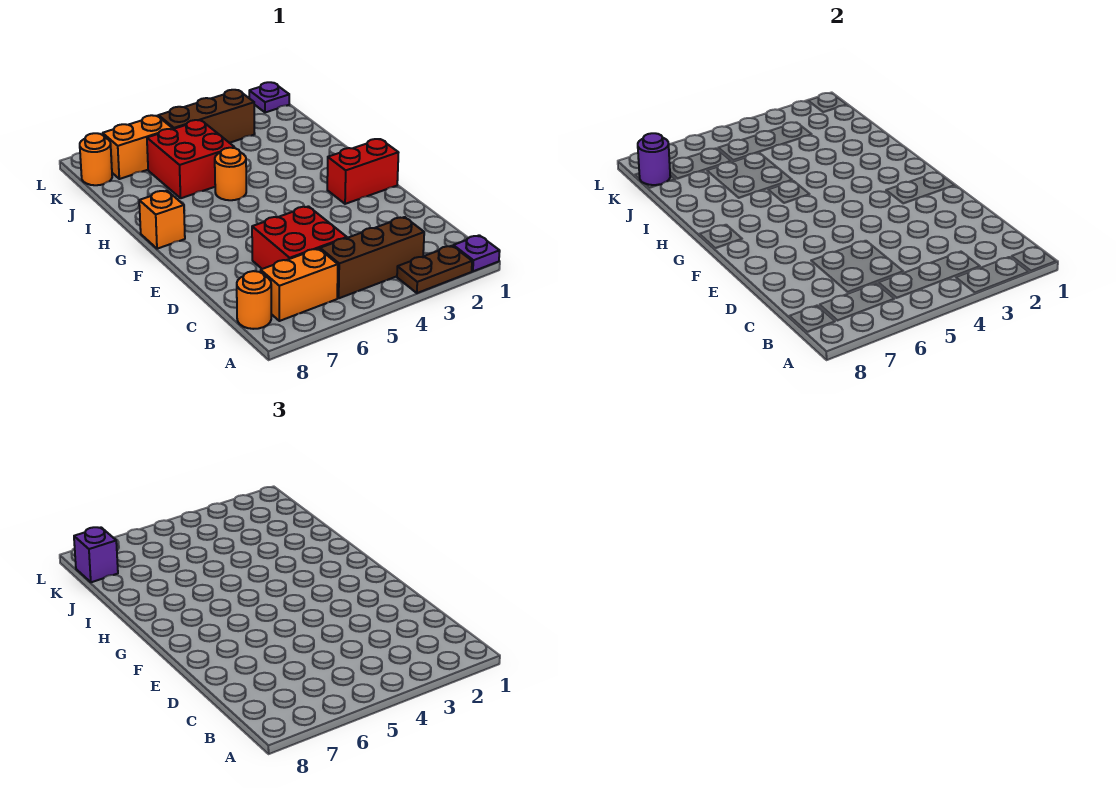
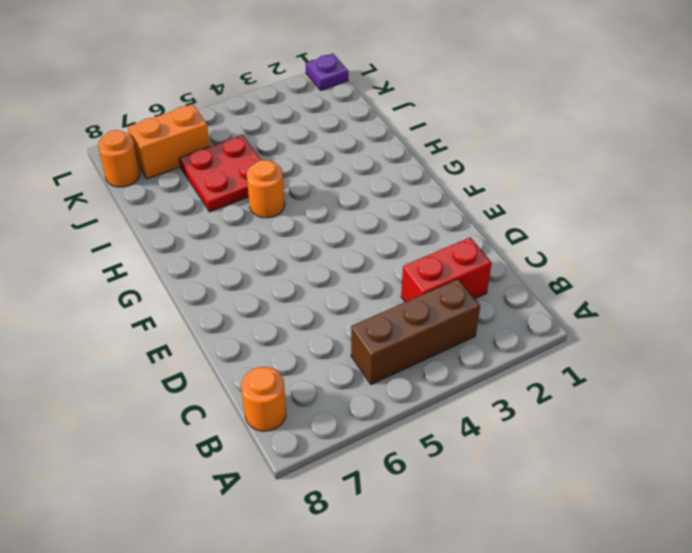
red 1x2 brick [401,238,492,302] -> red 1x2 brick moved to [327,139,399,204]
red 2x2 plate [179,135,261,212] -> red 2x2 brick [147,120,234,198]
none -> purple 1x1 plate [453,235,500,271]
none -> brown 1x2 plate [397,246,472,293]
none -> orange 1x2 brick [261,248,338,321]

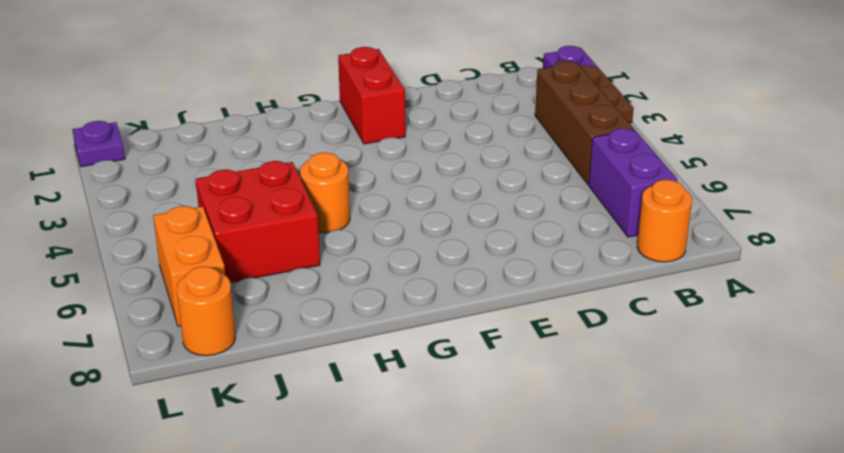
purple 1x2 brick [589,128,677,237] -> orange 1x2 brick [261,248,338,321]
none -> red 2x2 brick [252,206,347,269]
none -> orange 1x1 brick [139,191,185,249]
none -> brown 1x3 brick [158,90,255,143]

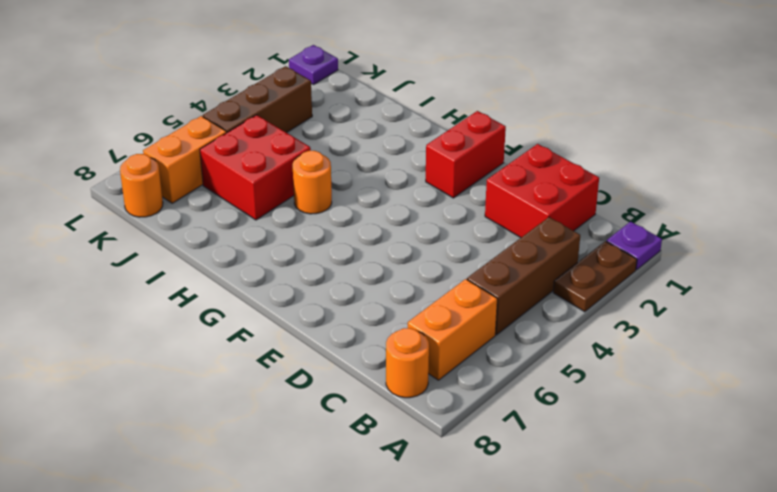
red 2x2 brick [485,144,599,238] -> red 2x2 brick moved to [252,206,347,269]
none -> orange 1x1 brick [139,191,185,249]
none -> purple 1x1 round brick [638,133,670,185]
none -> purple 1x1 brick [74,527,118,582]

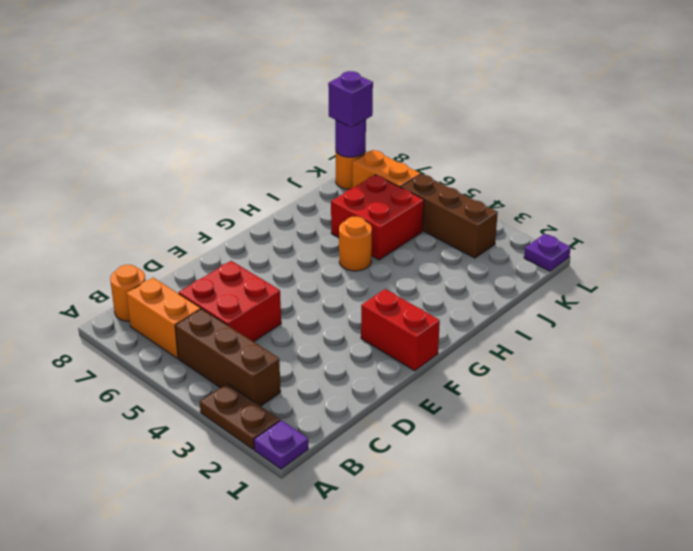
none -> orange 1x1 brick [139,191,185,249]

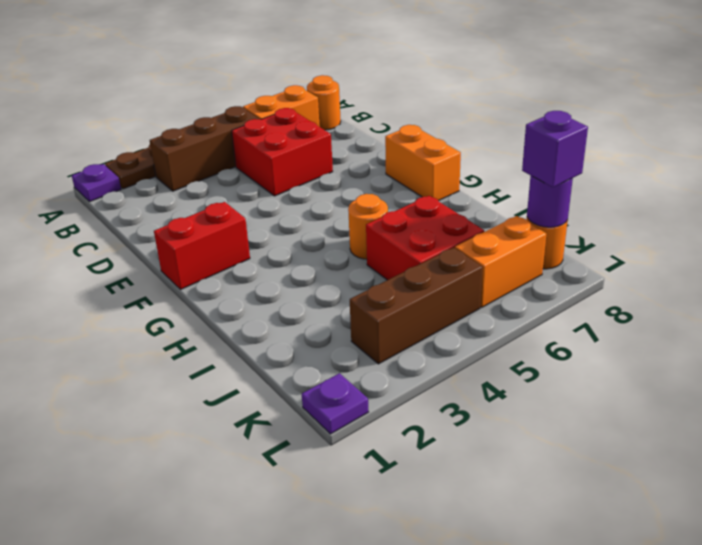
orange 1x2 brick [385,125,461,201] -> orange 1x1 brick [139,191,185,249]

